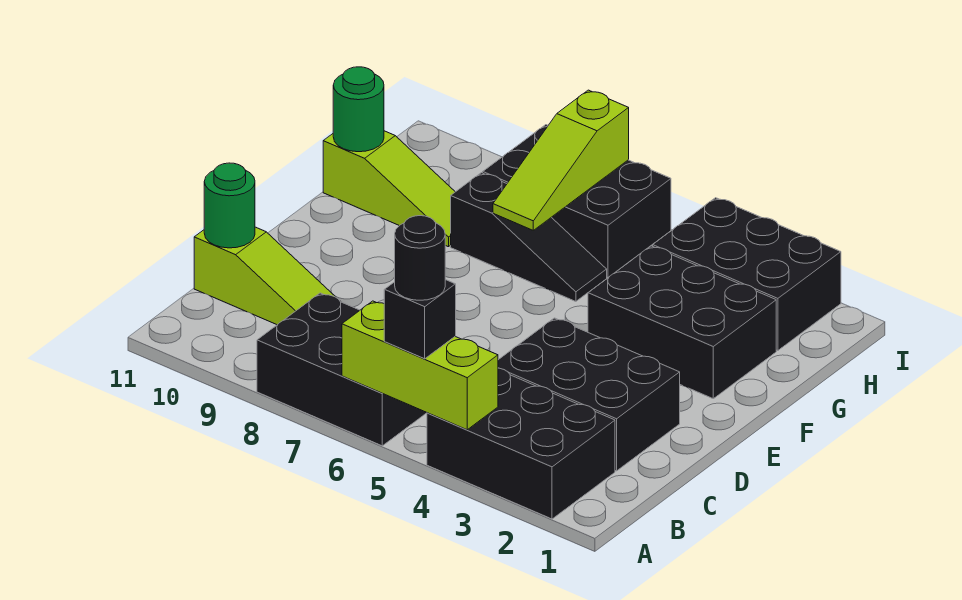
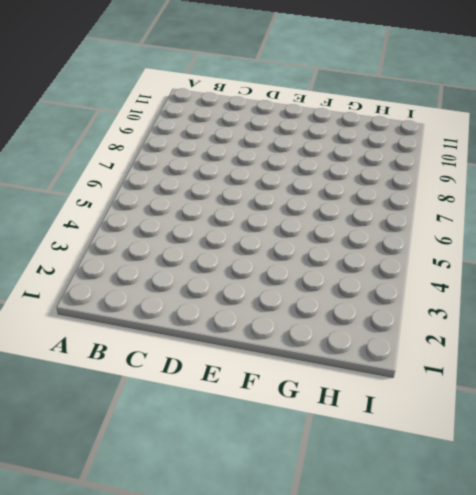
none -> black 2x3 brick [427,368,615,519]
none -> black 2x3 brick [257,293,427,446]
none -> black 2x3 brick [498,318,680,471]

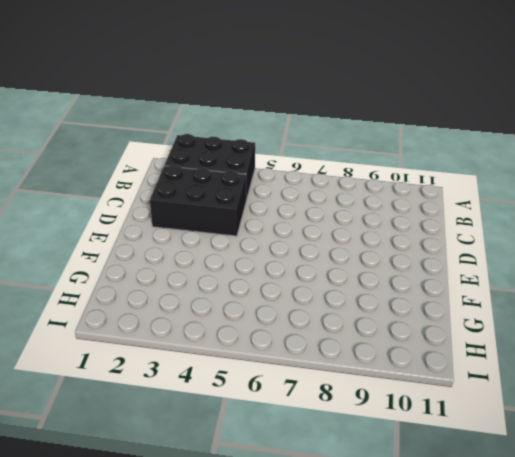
none -> black 2x3 brick [257,293,427,446]
none -> lime 1x3 slope [194,227,341,325]
none -> black 2x3 brick [588,246,776,399]

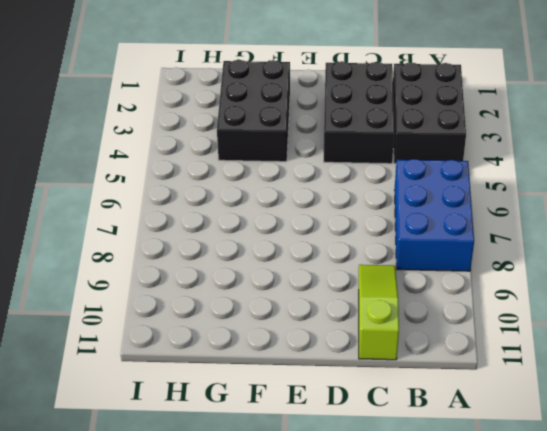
blue 2x3 brick [395,159,474,271] -> black 2x3 brick [257,293,427,446]
none -> black 1x3 slope [451,173,607,302]
none -> lime 1x3 slope [323,131,455,247]
none -> black 2x3 brick [653,198,841,351]

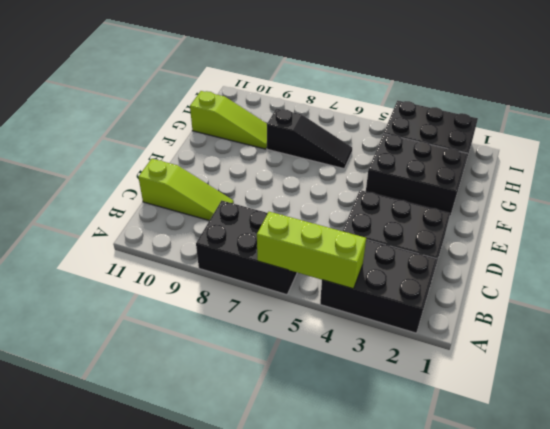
none -> black 2x3 brick [483,125,671,277]
none -> green 1x1 round brick [204,163,255,248]
none -> lime 1x3 slope [493,90,629,230]

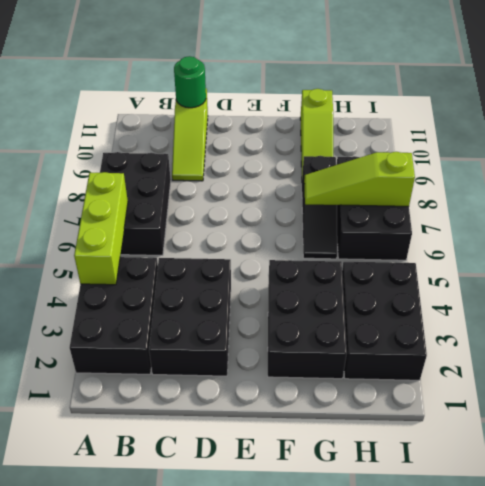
none -> green 1x1 round brick [333,67,384,152]
none -> black 1x1 brick [384,280,456,359]
none -> black 1x1 round brick [395,216,445,300]

